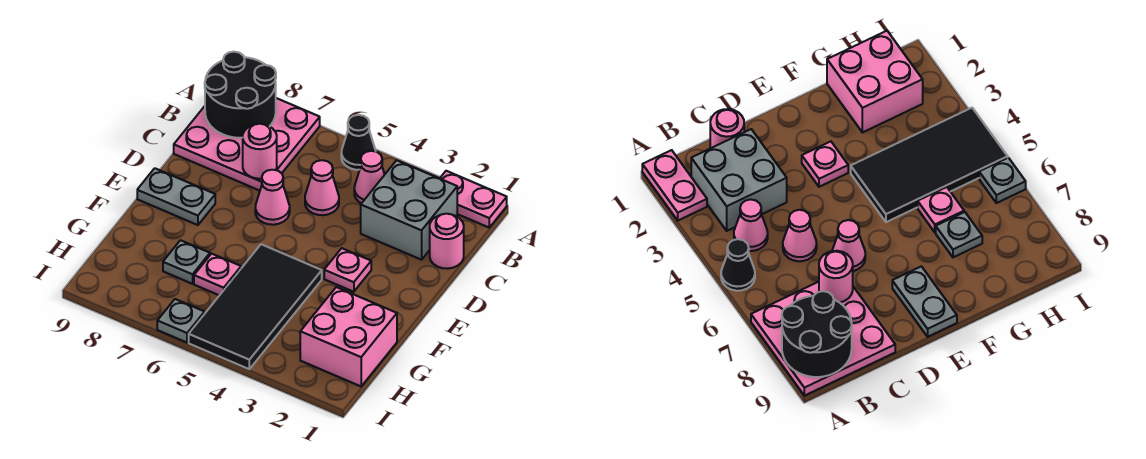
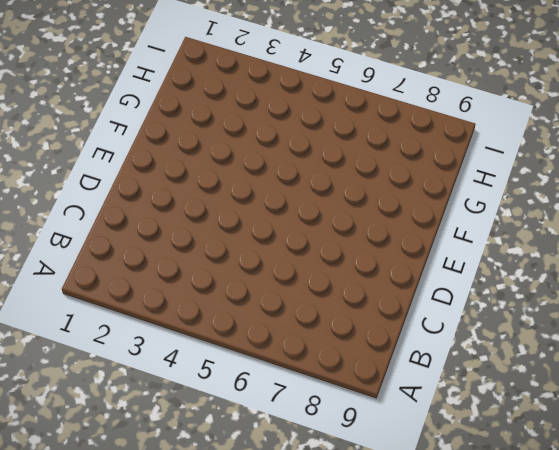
none -> pink 1x2 plate [440,171,507,227]
none -> black 1x1 cone [341,115,376,170]
none -> pink 3x3 plate [174,98,320,191]

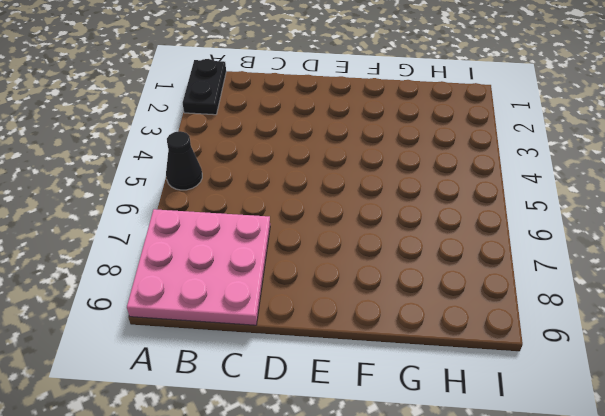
black 1x2 plate [183,59,226,115] -> pink 1x2 plate [440,171,507,227]
none -> grey 2x2 brick [361,160,457,260]
none -> pink 1x1 cone [354,151,385,203]
none -> pink 1x1 round brick [430,214,464,269]

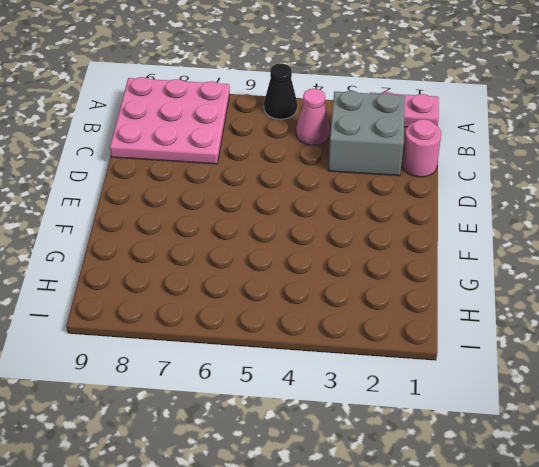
none -> pink 1x1 cone [305,160,339,215]
none -> pink 1x1 cone [255,170,290,225]
none -> pink 1x1 plate [324,248,371,292]

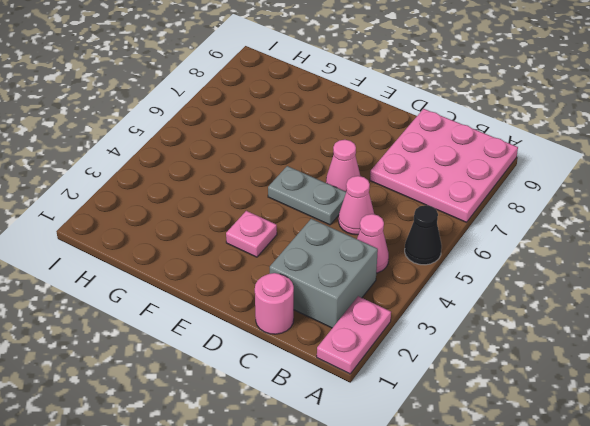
grey 1x2 plate [268,166,346,225] -> grey 1x2 plate turned to [137,168,215,225]
none -> black 2x4 tile [189,244,322,369]
none -> pink 2x2 brick [300,287,397,386]
none -> pink 1x1 plate [194,254,241,295]

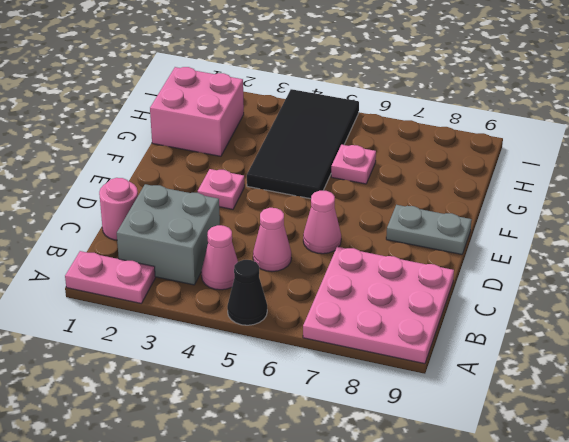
none -> grey 1x1 plate [163,240,210,284]
none -> grey 1x1 plate [157,299,205,342]
none -> black 2x2 round brick [205,52,276,138]

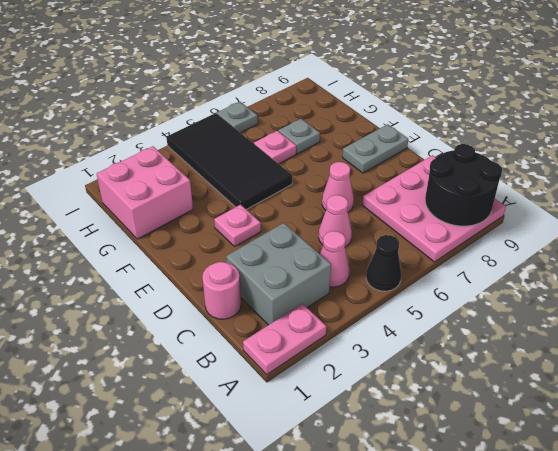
none -> pink 1x1 round brick [243,124,277,179]

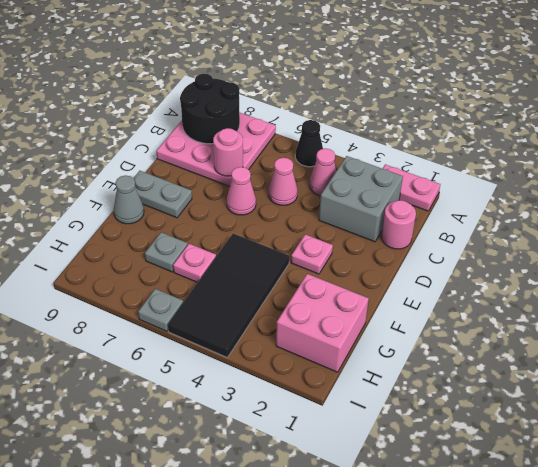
grey 1x1 cone [114,175,144,224] -> none

